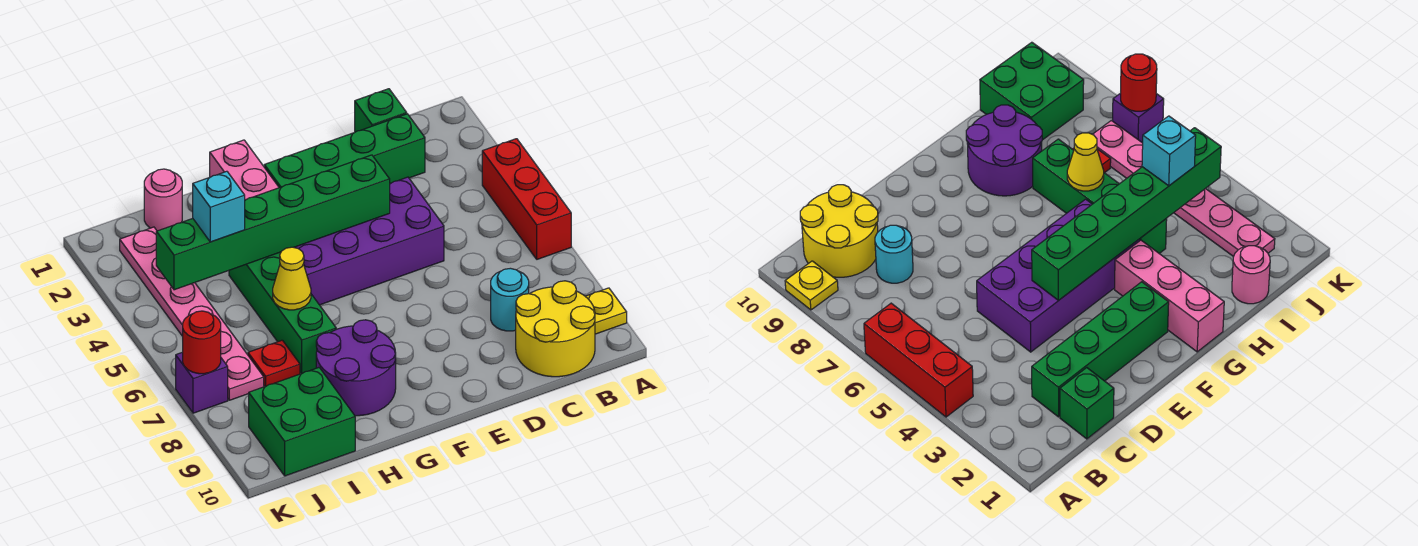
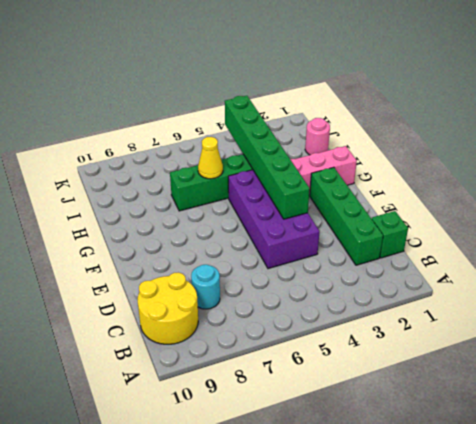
none -> red 1x3 brick [482,139,571,259]
none -> yellow 1x1 plate [585,288,627,334]
none -> purple 2x2 round brick [316,320,396,416]

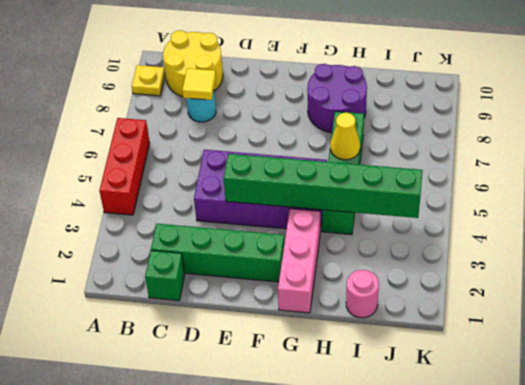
yellow 1x1 tile [182,68,216,100] -> none
none -> red 1x1 plate [248,340,300,386]
none -> green 2x2 brick [249,368,355,476]
none -> pink 1x6 plate [120,227,264,400]

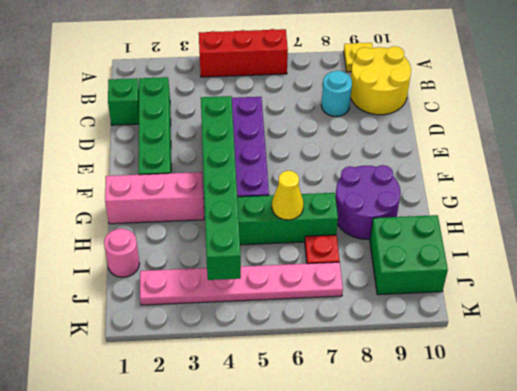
none -> purple 1x1 brick [176,352,228,413]
none -> red 1x1 round brick [183,311,221,374]
none -> cyan 1x1 brick [193,171,245,242]

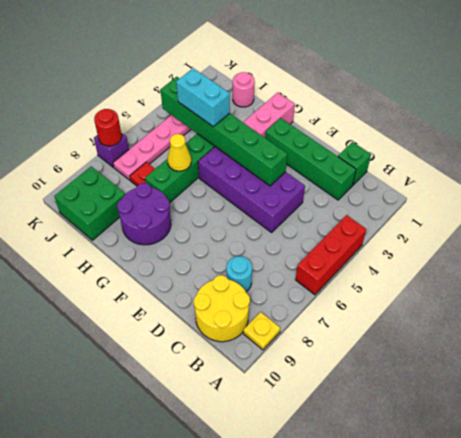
cyan 1x2 brick [176,68,230,127] -> cyan 1x1 brick [193,171,245,242]

